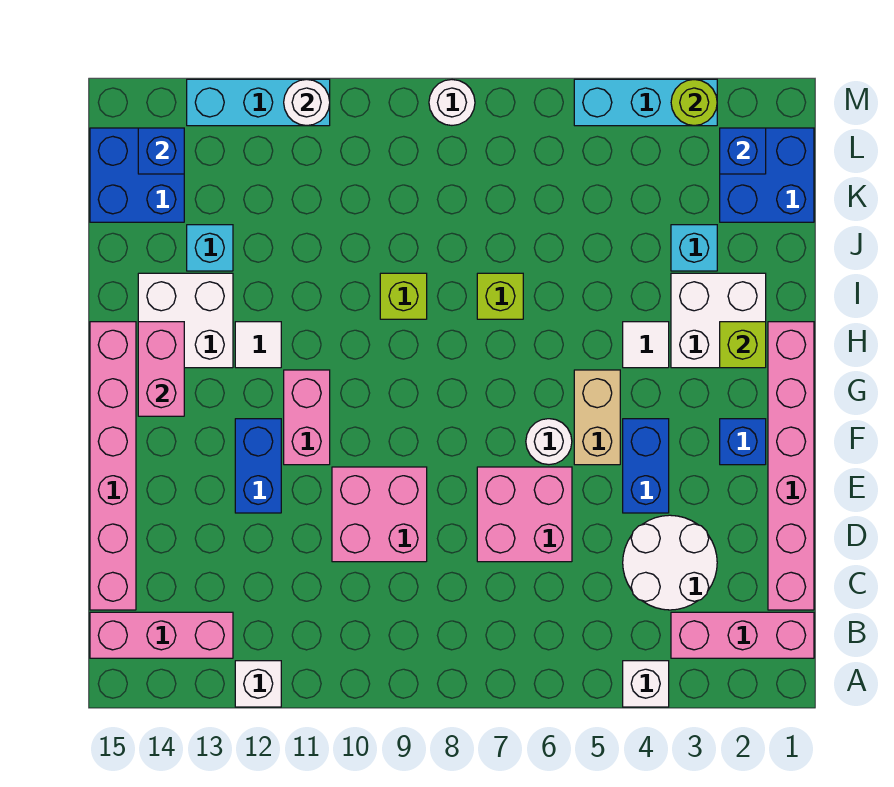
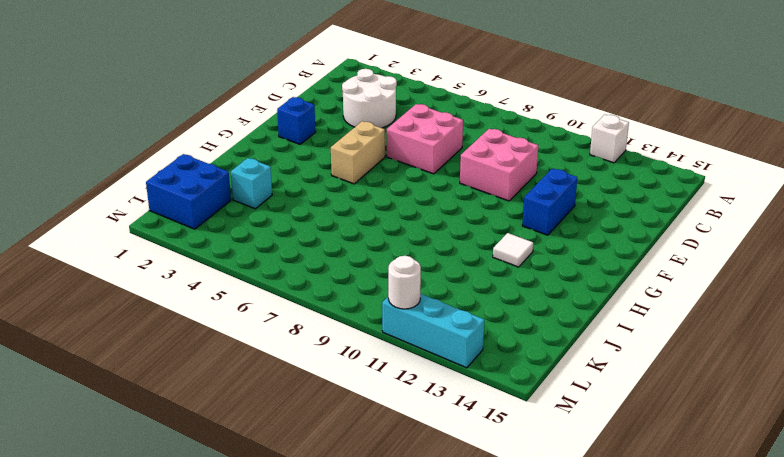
none -> white 1x1 brick [623,661,669,707]
none -> pink 1x3 brick [671,612,814,658]
none -> pink 1x3 brick [90,612,233,658]
none -> pink 1x6 brick [768,322,814,610]

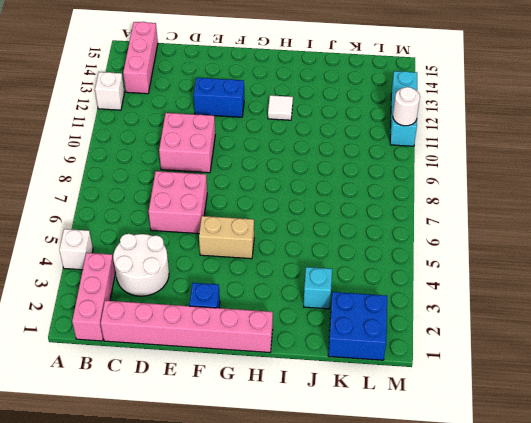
none -> pink 1x6 brick [90,322,136,610]
none -> blue 1x2 brick [623,419,669,513]
none -> white 1x1 round brick [526,419,572,465]
none -> pink 1x2 brick [284,370,330,465]

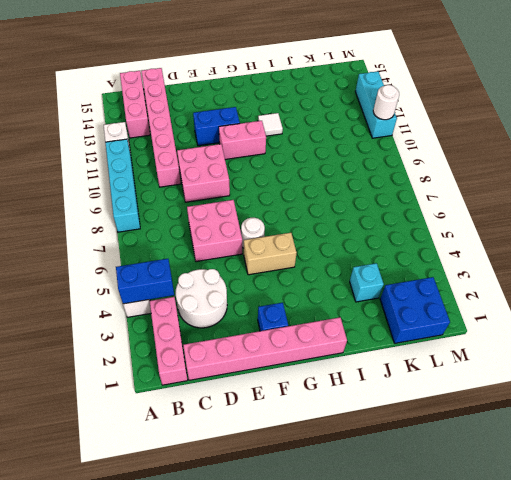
blue 1x2 brick [116,259,174,304] -> blue 1x2 brick moved to [623,419,669,513]
cyan 1x4 brick [105,139,140,232] -> none
pink 1x6 brick [141,68,181,187] -> pink 1x6 brick turned to [90,322,136,610]
none -> white 2x2 brick [671,273,766,368]
none -> white 1x1 tile [623,322,669,368]
none -> white 2x2 brick [138,273,233,368]
none -> lime 1x1 brick [477,273,523,319]

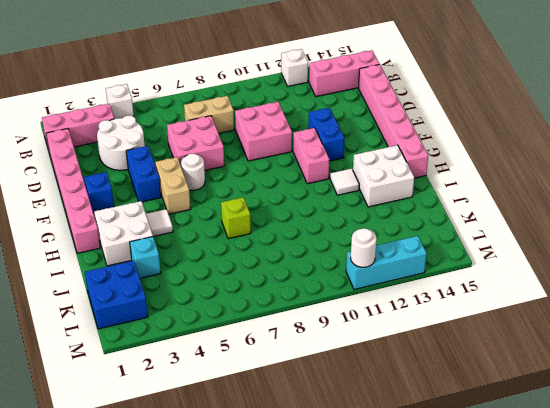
tan 1x2 brick [184,96,234,133] -> none
none -> lime 1x1 brick [380,273,427,319]
none -> cyan 1x1 brick [187,225,233,271]
none -> blue 2x2 brick [90,128,184,222]
none -> cyan 1x3 brick [574,79,717,126]

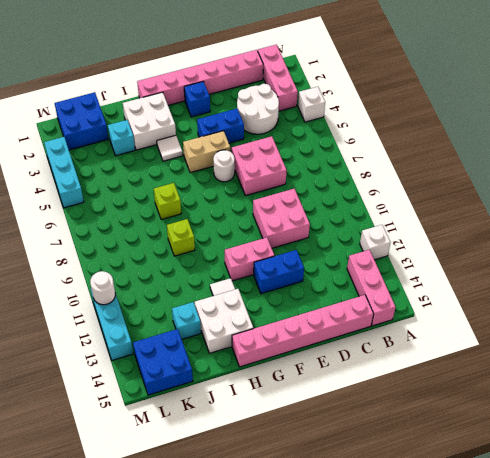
none -> white 1x1 round brick [429,80,475,125]
none -> pink 1x2 brick [138,322,184,416]
none -> lime 1x1 brick [720,322,766,368]
none -> blue 1x1 brick [720,128,766,174]

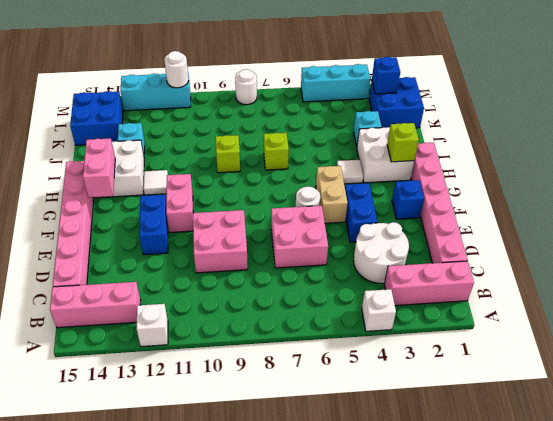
none -> blue 1x1 brick [138,128,184,174]
none -> lime 1x1 round brick [671,79,717,126]

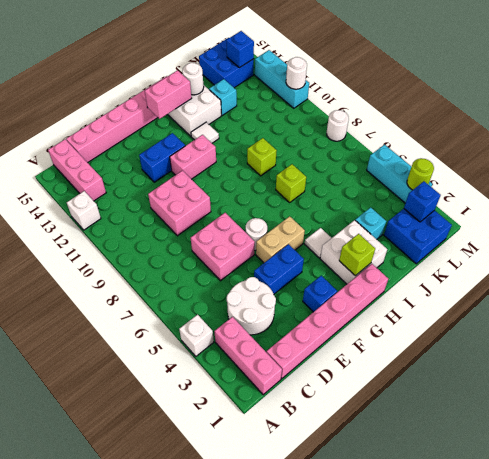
white 1x1 round brick [182,63,204,95] -> none

